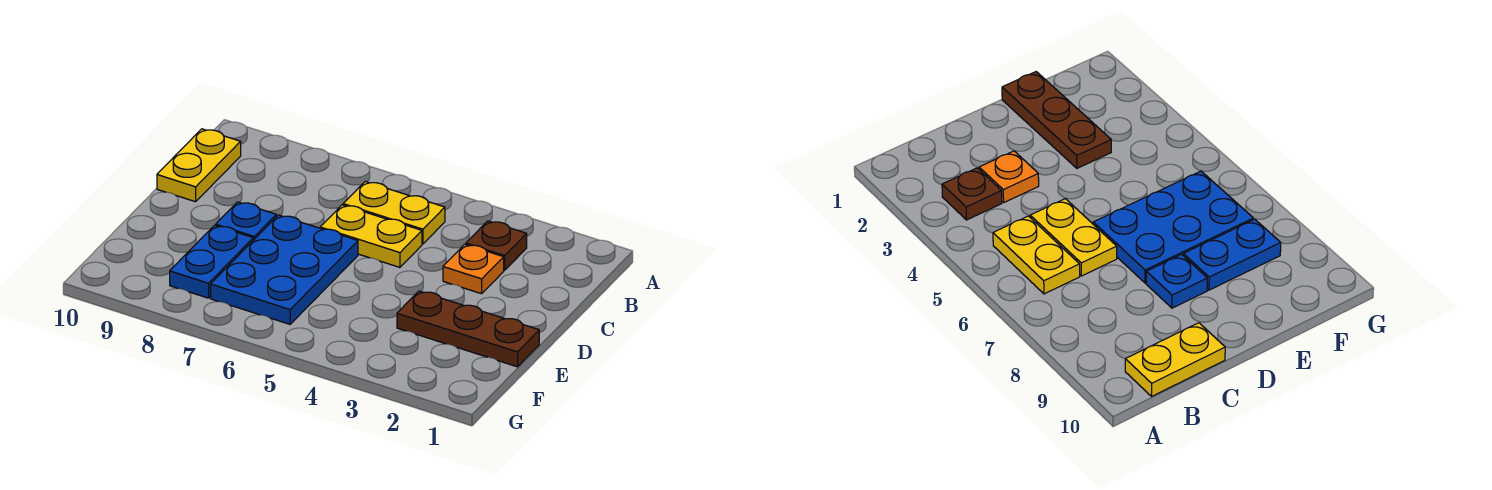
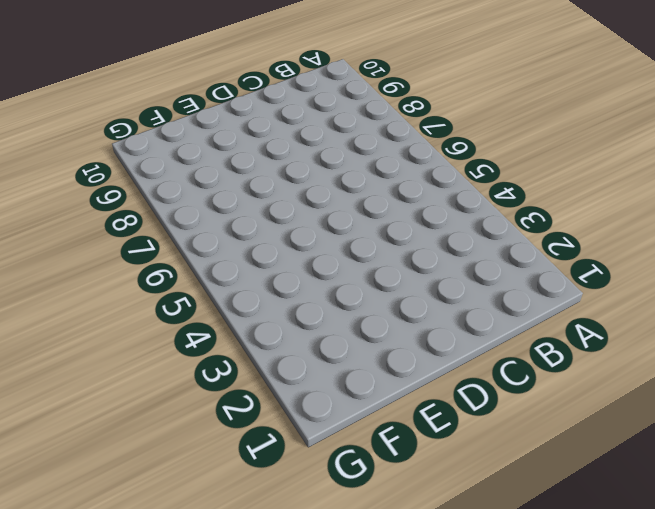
none -> brown 1x1 plate [466,221,527,270]
none -> yellow 1x2 plate [343,181,445,244]

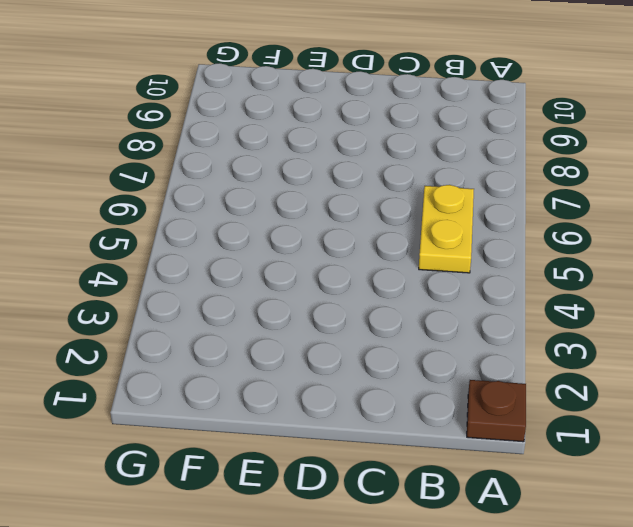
brown 1x1 plate [467,380,526,442] -> brown 1x1 plate moved to [466,221,527,270]
none -> yellow 1x2 plate [157,129,241,202]
none -> orange 1x1 plate [443,244,504,294]

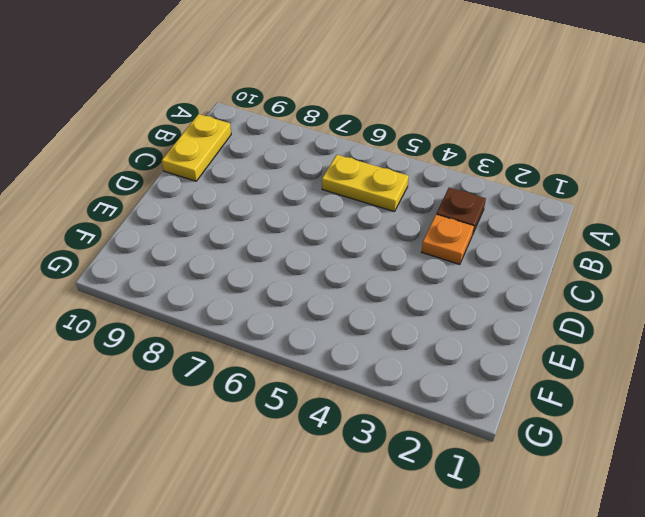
none -> yellow 1x2 plate [320,205,422,267]
none -> blue 2x3 plate [211,215,358,324]

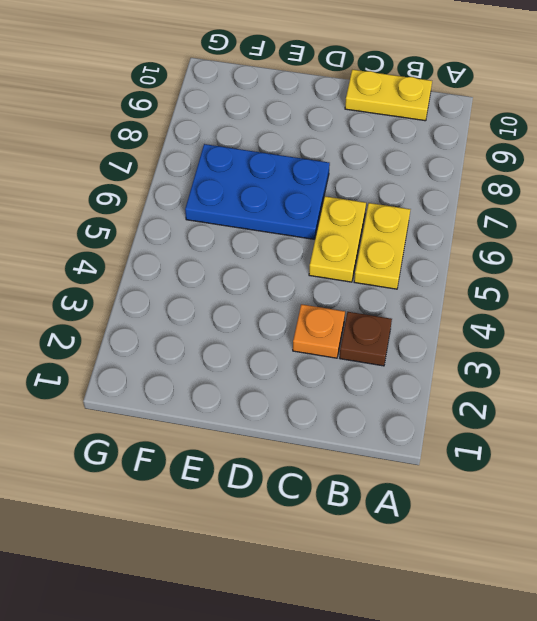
none -> blue 1x1 plate [216,202,276,240]
none -> brown 1x3 plate [397,291,539,367]

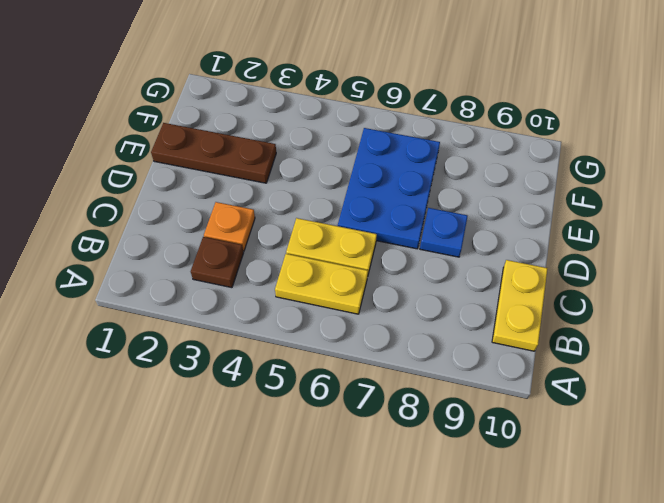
none -> blue 1x2 plate [170,225,253,298]

